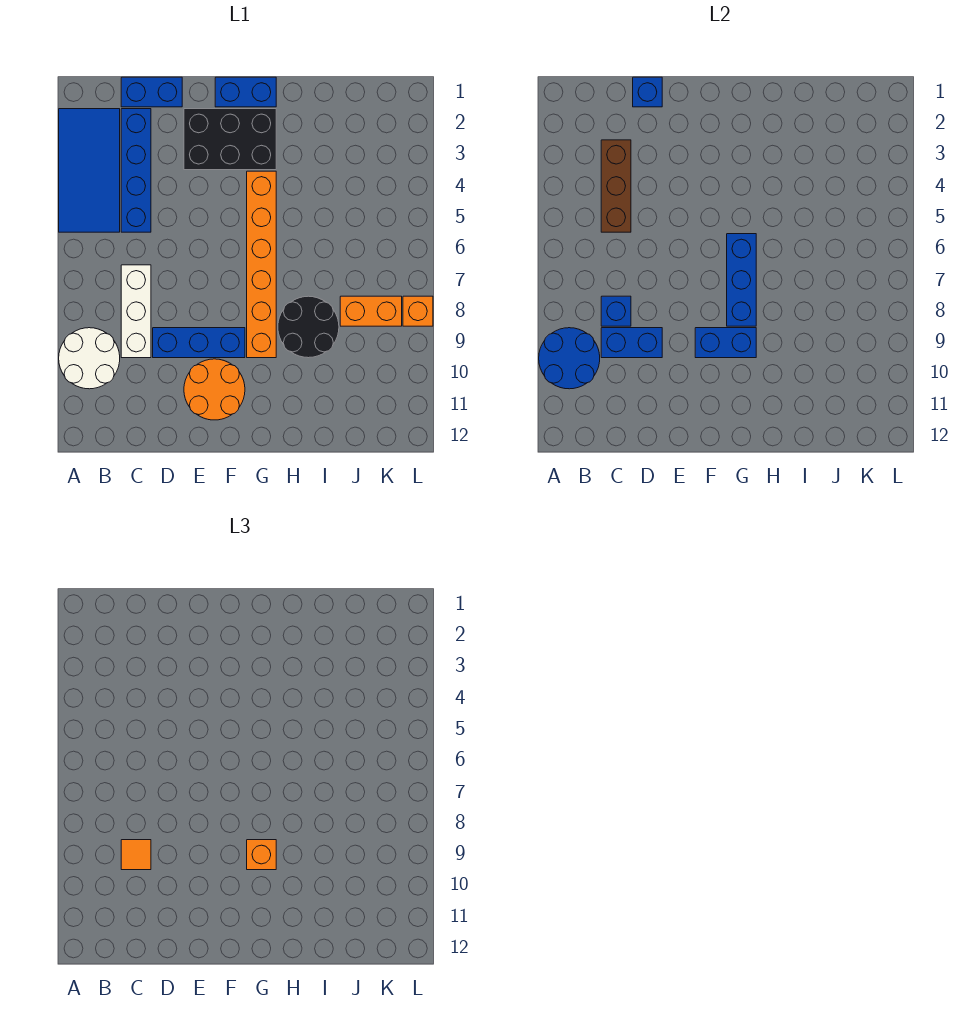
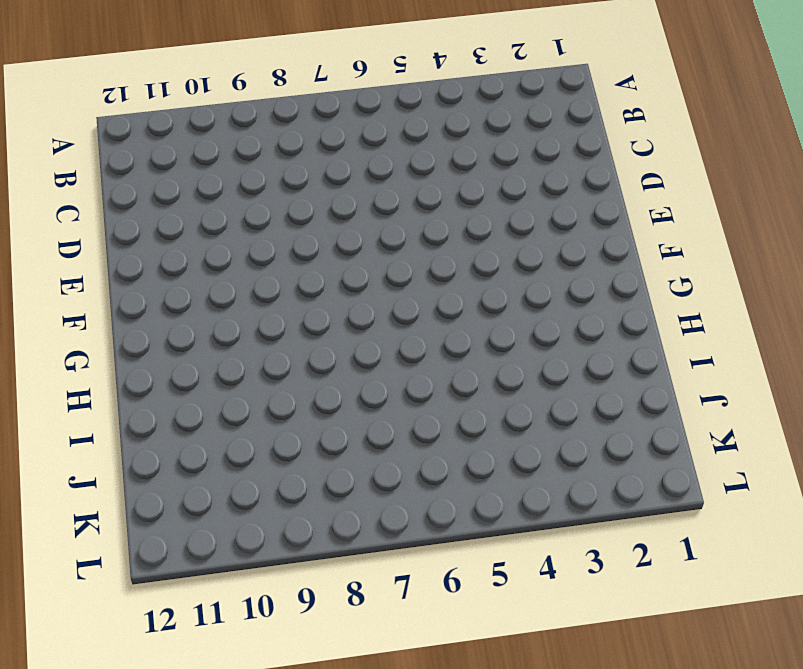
none -> blue 2x4 tile [59,109,120,232]
none -> white 2x2 round brick [59,328,120,389]
none -> blue 1x2 brick [121,77,182,107]

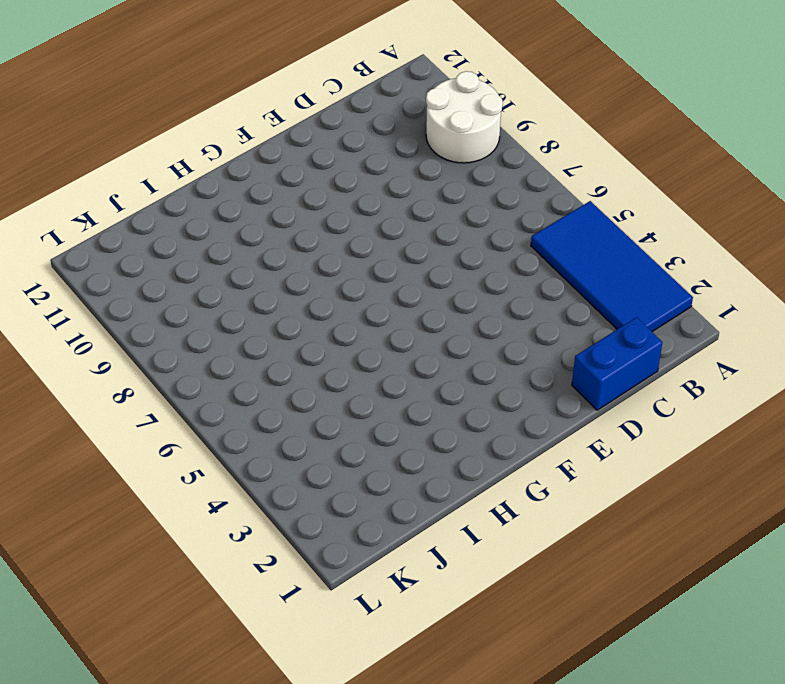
none -> blue 1x4 brick [121,109,151,232]
none -> white 1x3 brick [121,265,151,358]
none -> blue 1x3 brick [153,328,245,358]

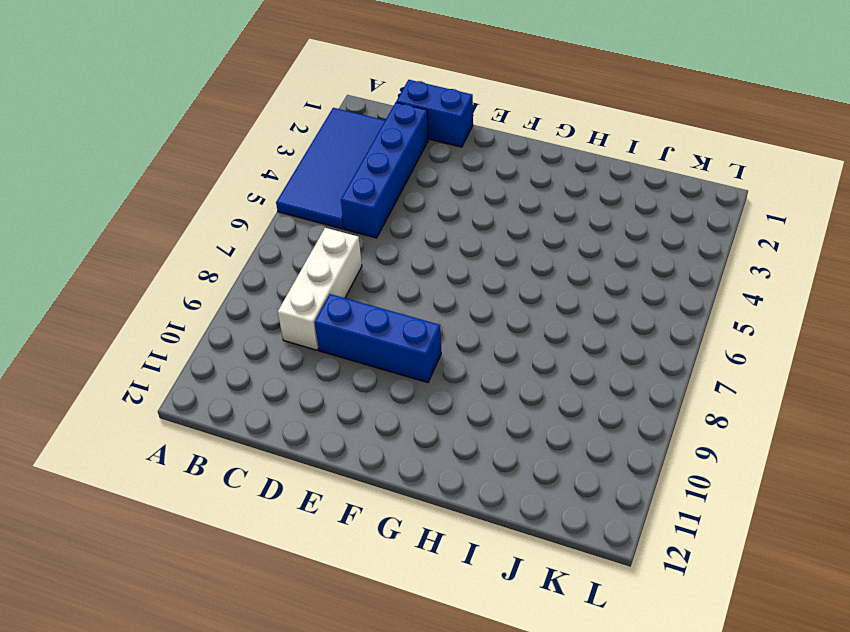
none -> white 2x2 round brick [59,328,120,389]
none -> black 2x3 brick [184,109,276,170]
none -> orange 2x2 round brick [184,359,245,420]

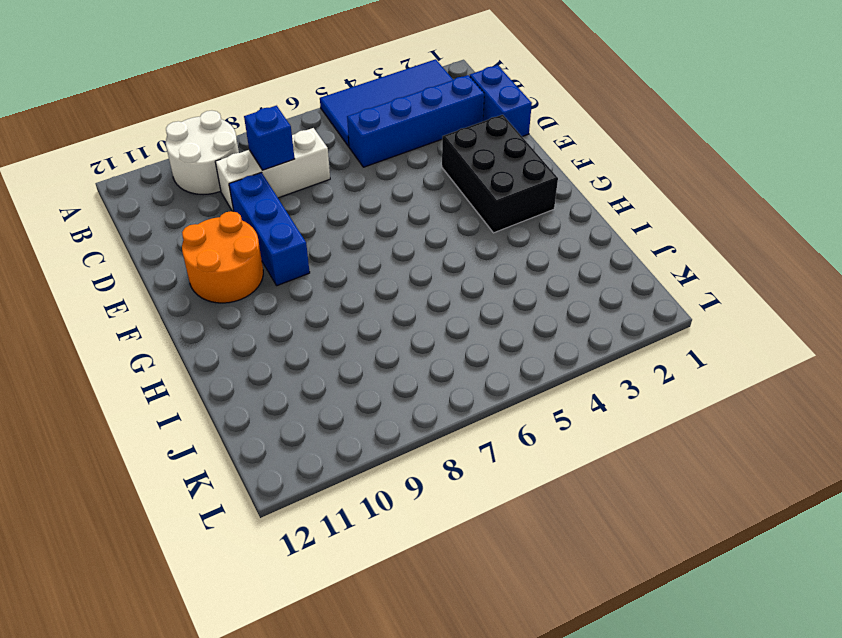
none -> blue 1x2 brick [215,77,276,107]
none -> orange 1x6 brick [247,171,276,358]
none -> black 2x2 round brick [278,296,339,358]

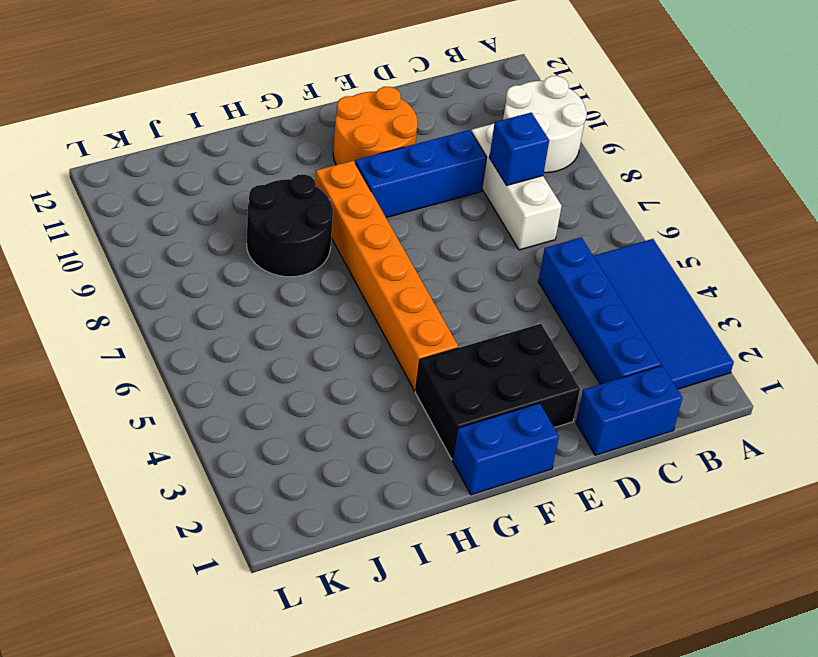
none -> orange 1x2 brick [340,296,402,326]
none -> orange 1x1 brick [403,296,433,326]
none -> blue 2x2 round brick [539,328,600,389]

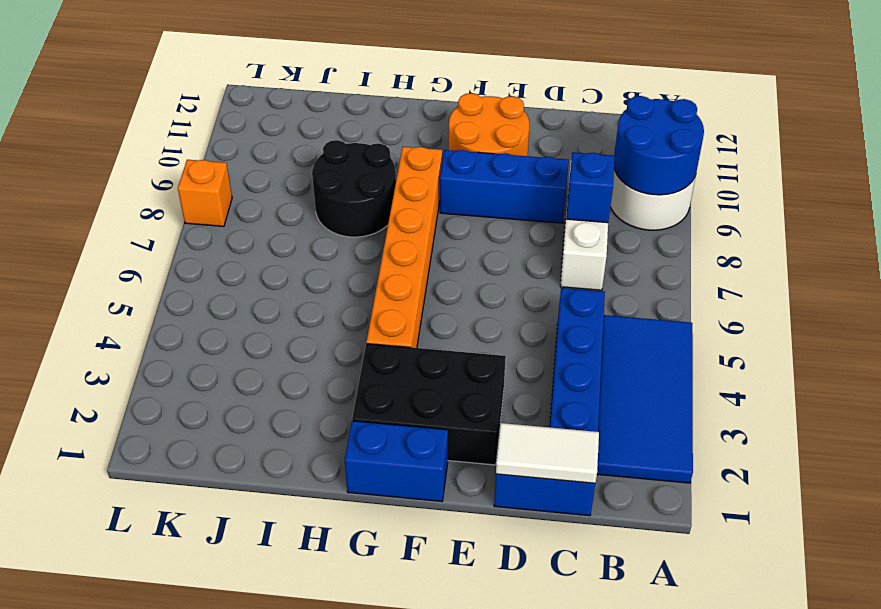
white 1x2 tile [496,423,599,483] -> blue 1x1 brick [633,77,662,107]
none -> orange 1x2 brick [340,296,402,326]
none -> brown 1x3 brick [601,140,631,232]
none -> blue 1x2 brick [601,328,662,358]

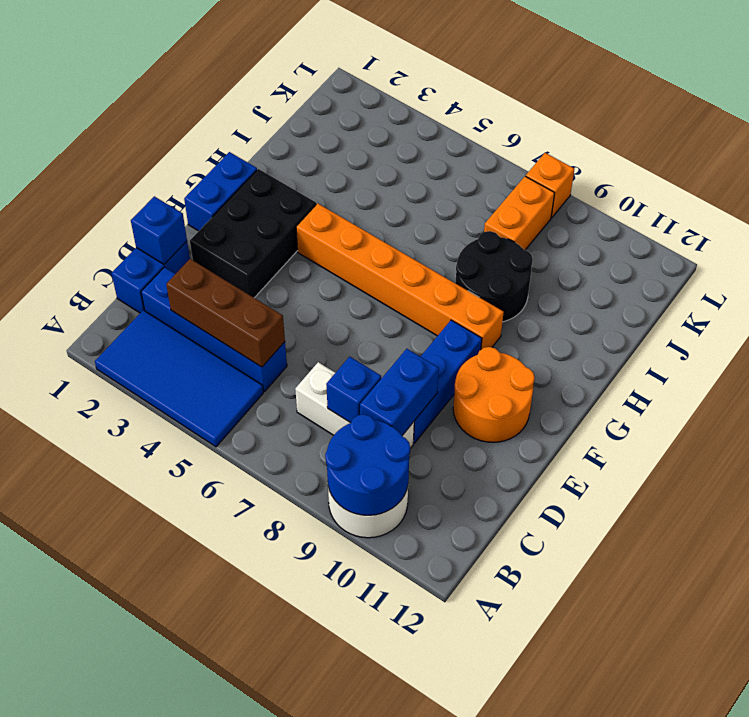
none -> blue 1x2 brick [695,328,756,358]
none -> blue 1x3 brick [727,234,756,326]
none -> orange 1x1 tile [121,840,151,870]

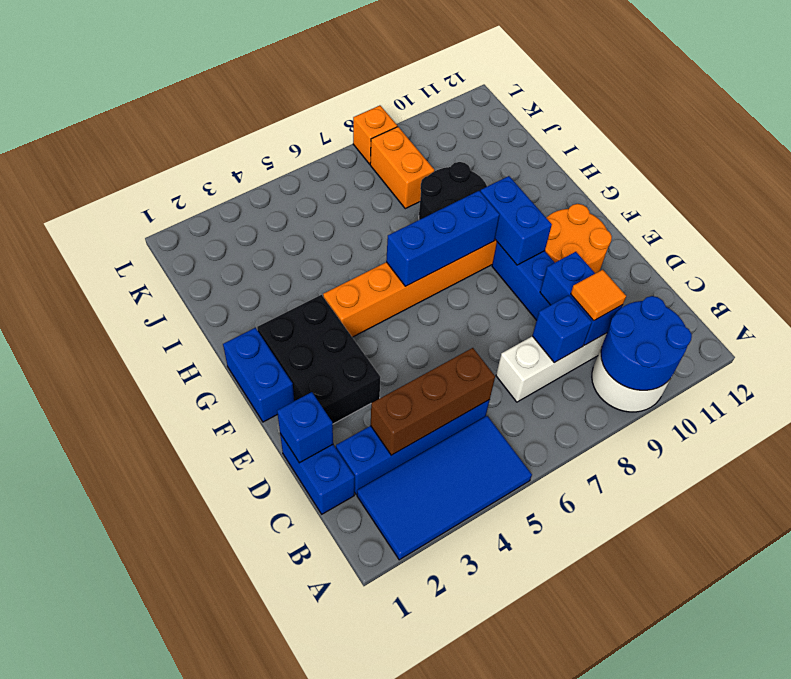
none -> orange 1x1 brick [247,840,276,870]

